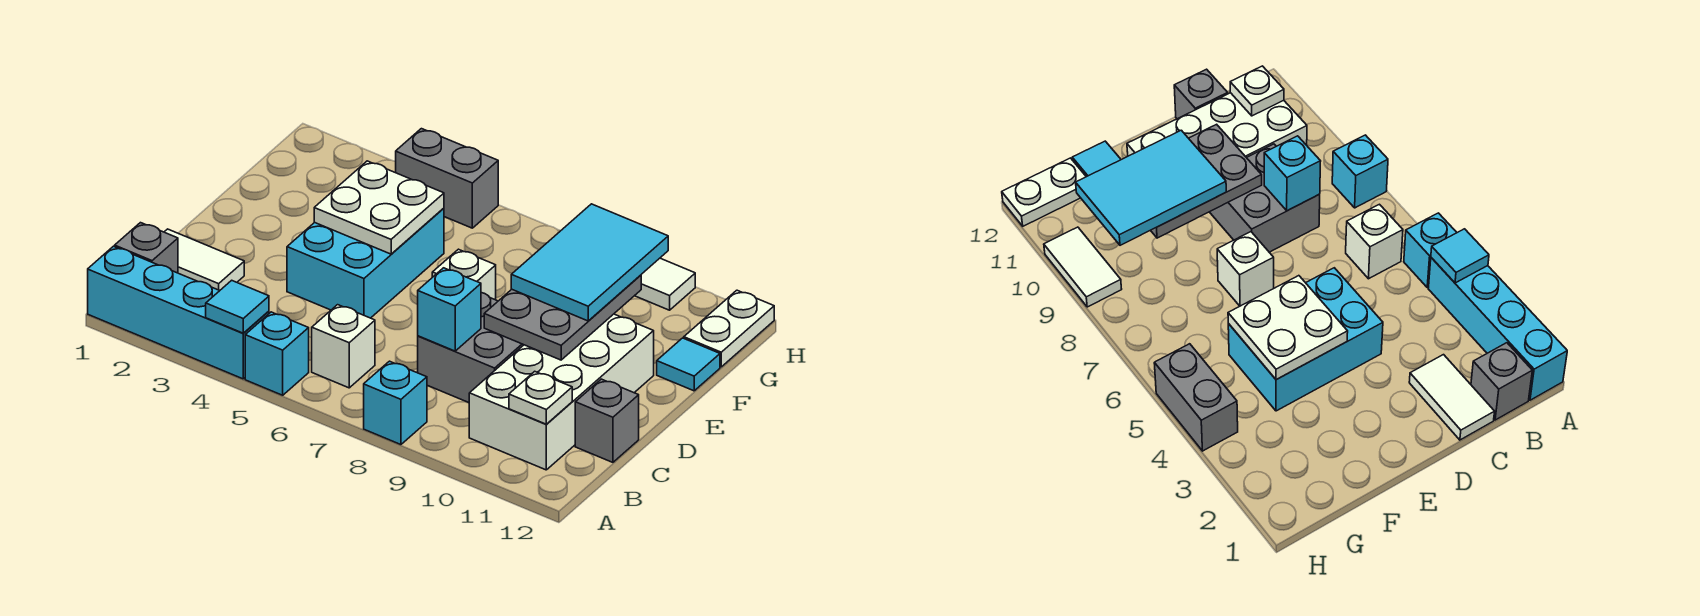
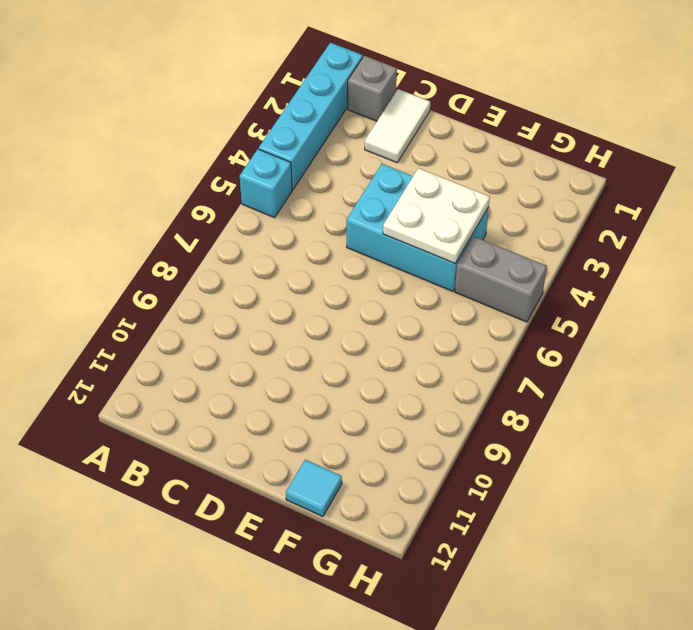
grey 1x2 brick [455,237,547,322] -> grey 1x2 brick turned to [396,129,498,228]
none -> cyan 1x1 brick [364,361,427,445]
none -> white 1x1 brick [312,305,375,388]
none -> white 2x4 brick [469,314,654,470]

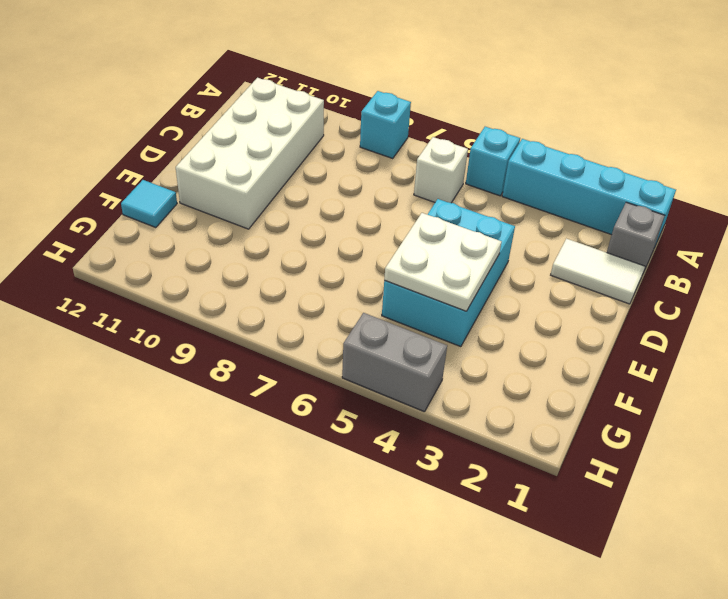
none -> grey 2x2 brick [418,293,523,403]
none -> grey 1x1 brick [575,379,639,462]
none -> white 1x1 brick [432,249,496,300]

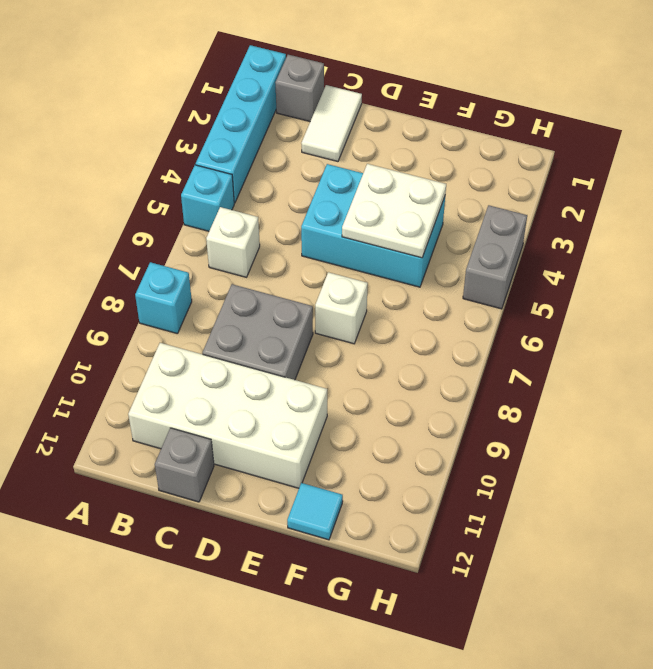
none -> white 1x2 plate [684,290,774,367]
none -> white 1x2 tile [635,258,695,310]
none -> cyan 1x1 tile [206,280,269,333]

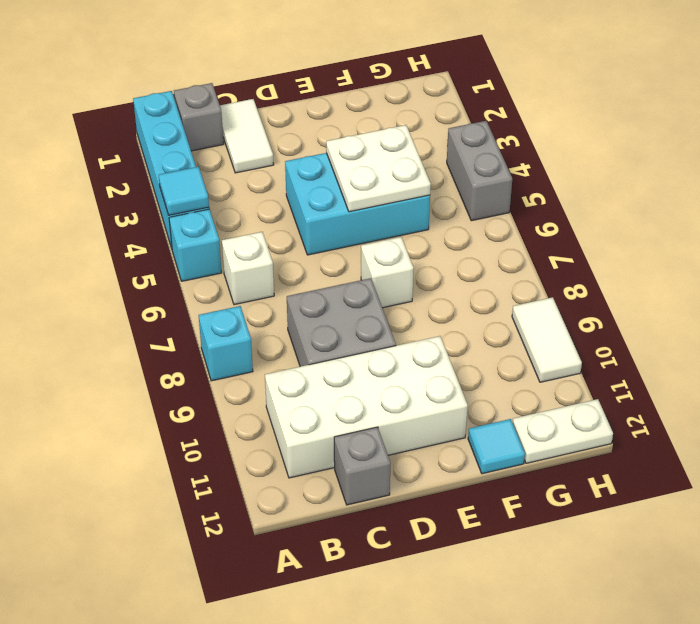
none -> white 1x1 plate [509,371,572,424]
none -> cyan 1x1 brick [418,268,481,351]
none -> grey 2x3 plate [484,275,641,360]

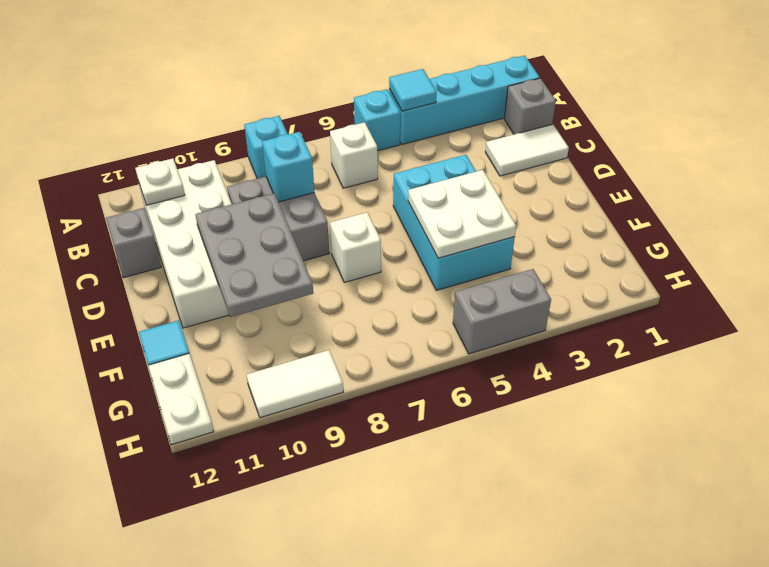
none -> cyan 2x3 tile [511,204,668,321]

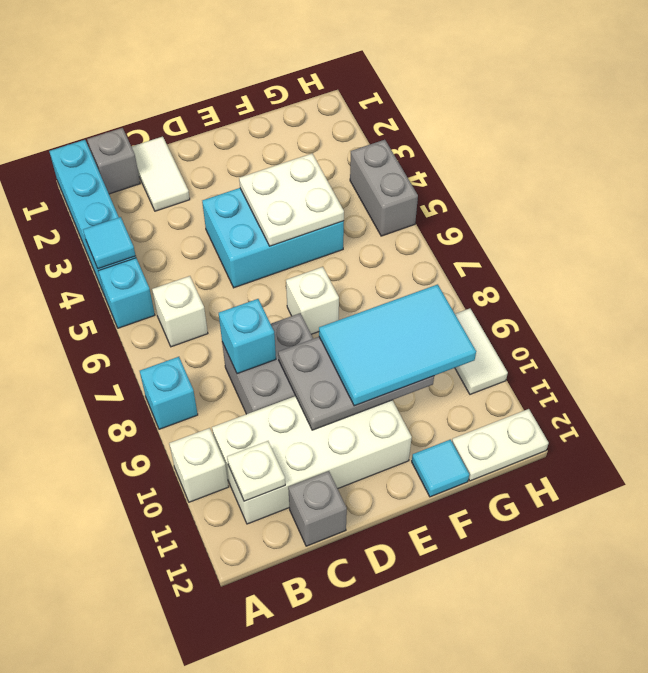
white 1x1 brick [169,428,229,502] -> none

